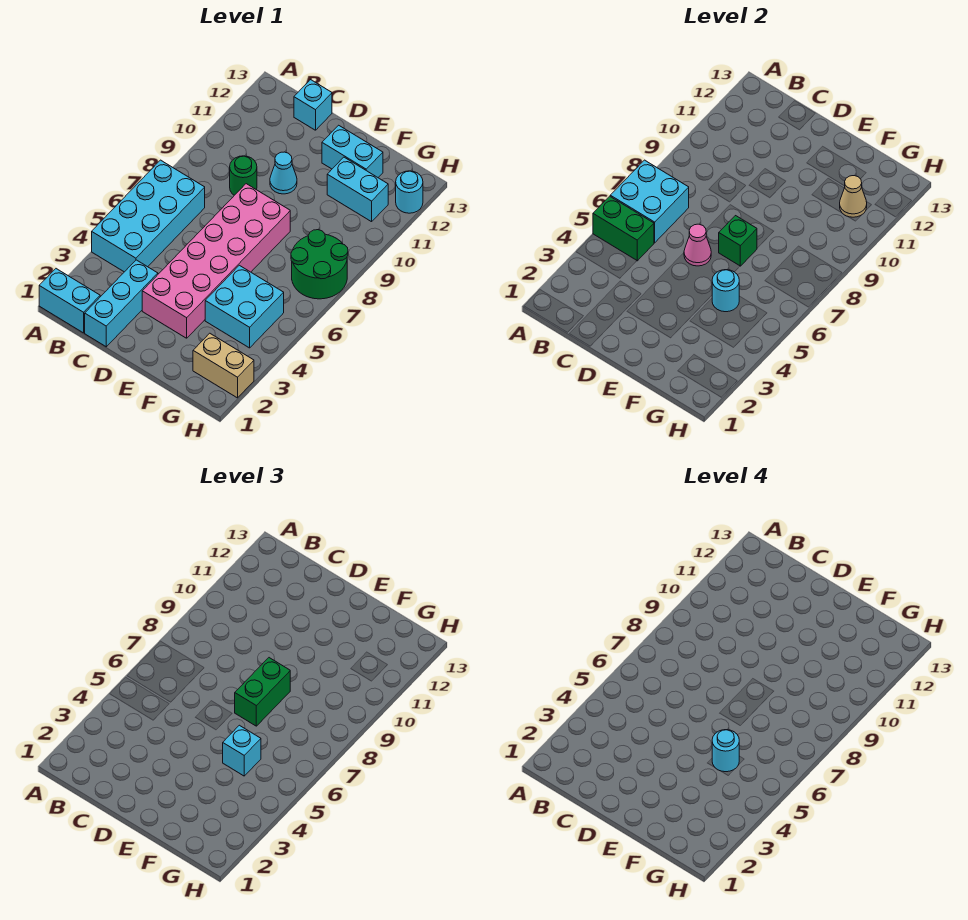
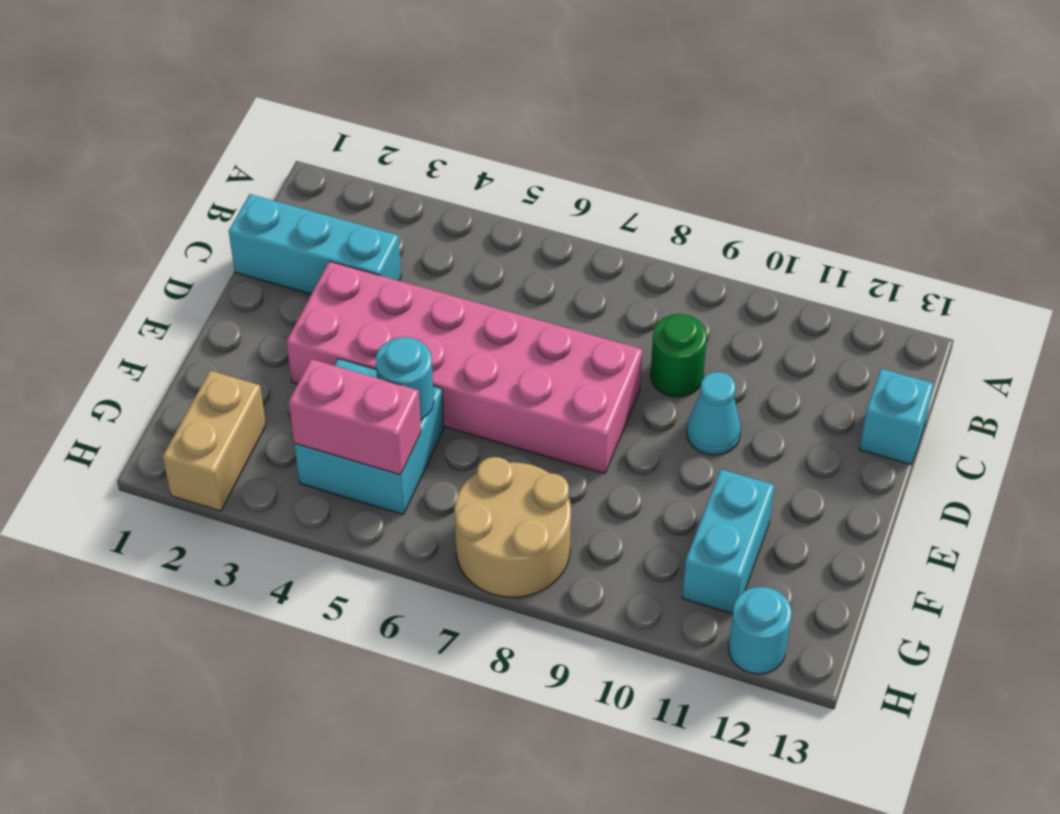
pink 1x2 brick [289,359,421,475] -> none
tan 2x2 round brick [454,457,571,597] -> green 2x2 round brick [291,230,348,299]
none -> cyan 1x2 brick [39,269,100,333]
none -> cyan 2x4 brick [92,160,205,272]
none -> cyan 1x2 brick [322,125,383,177]

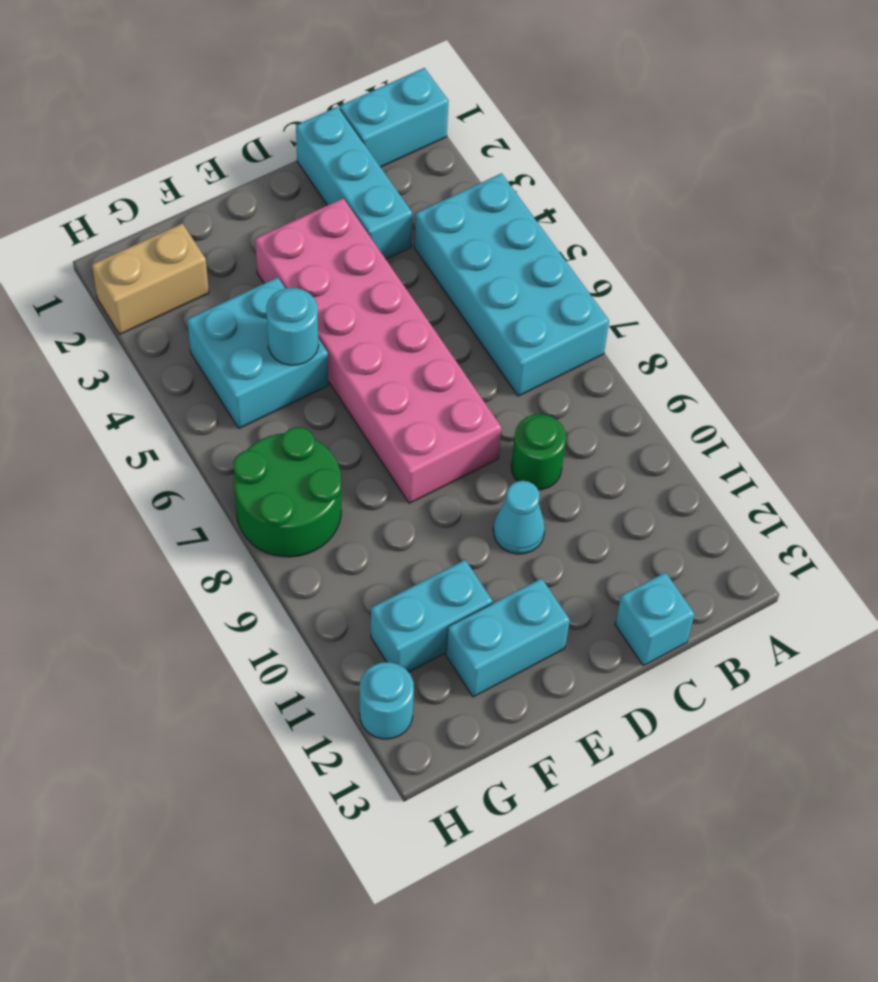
none -> green 1x2 brick [593,196,654,261]
none -> cyan 2x2 brick [610,160,689,243]
none -> pink 1x1 cone [684,224,711,266]

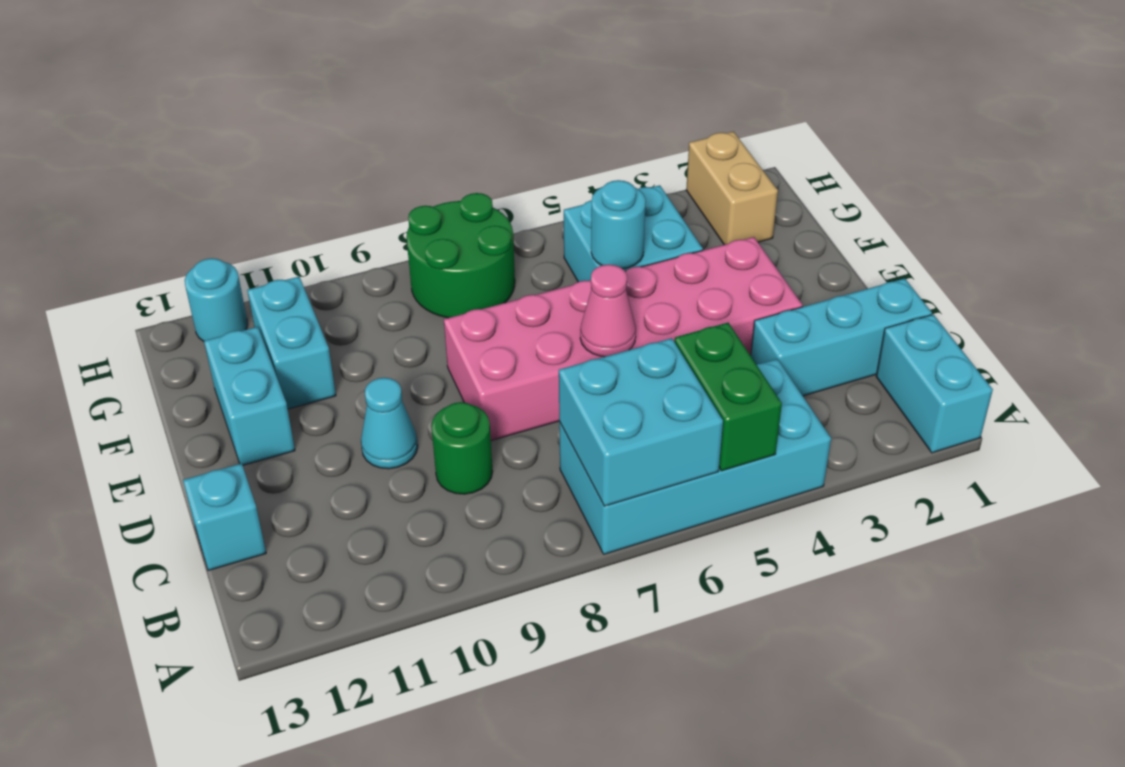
none -> green 1x1 brick [719,216,757,266]
none -> tan 1x1 cone [840,176,867,217]
none -> green 1x2 brick [235,658,290,726]

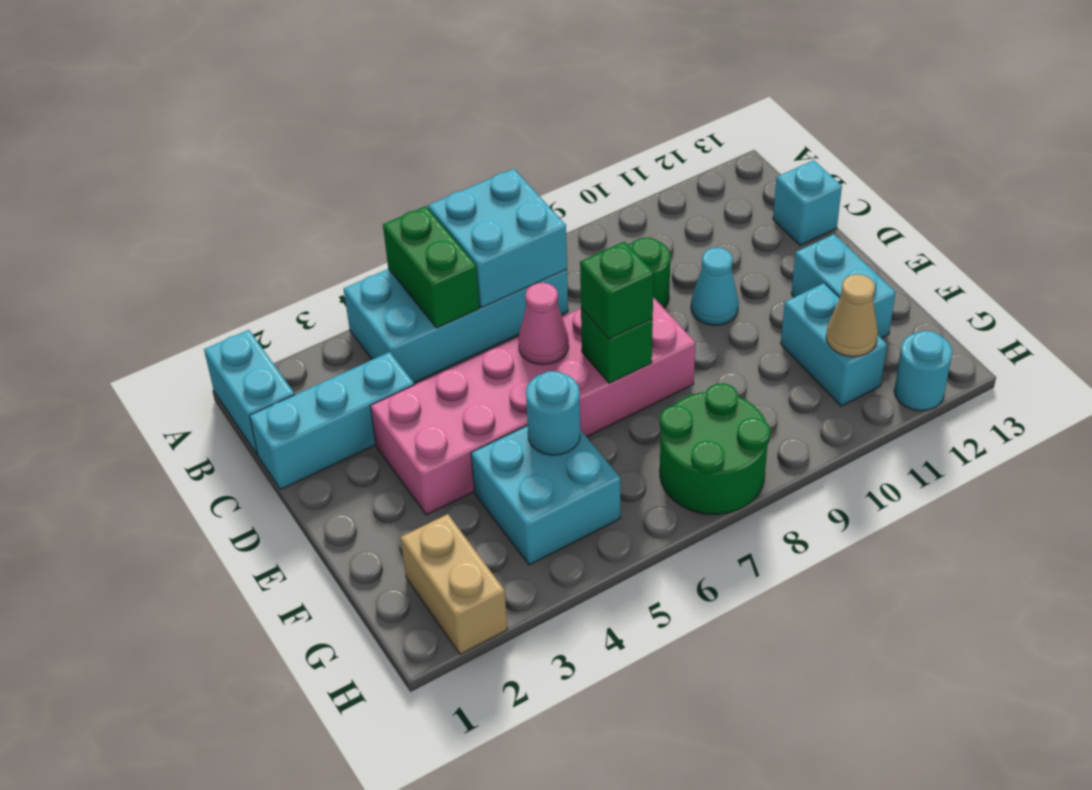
green 1x1 brick [580,242,654,339] -> green 1x2 brick [235,658,290,726]
none -> cyan 1x1 brick [223,725,261,776]
none -> cyan 1x1 round brick [712,730,739,772]

